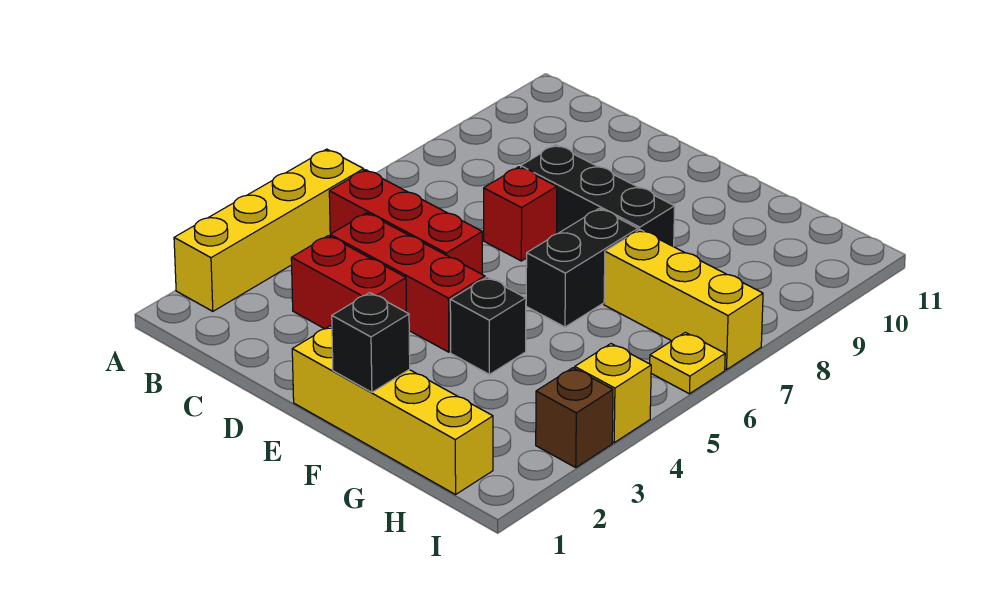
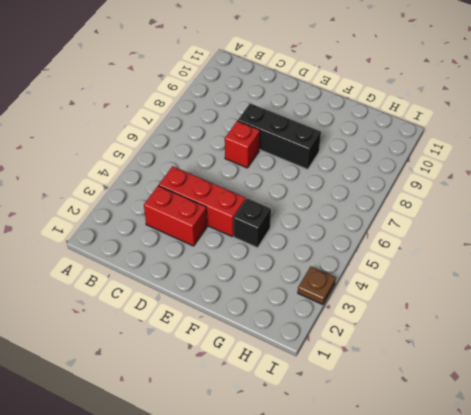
brown 1x1 plate [298,266,336,305] -> brown 1x1 brick [536,368,613,467]
none -> yellow 1x4 brick [174,149,364,311]
none -> red 1x3 brick [329,170,482,274]
none -> yellow 1x4 brick [292,326,493,495]

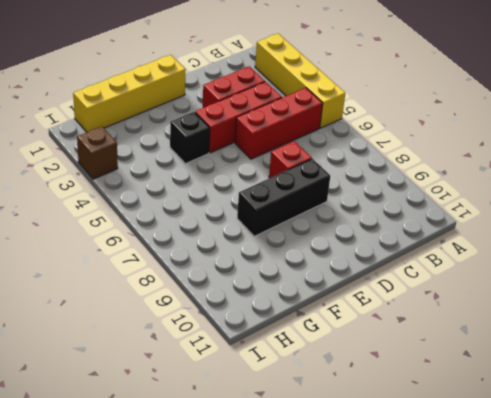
none -> black 1x2 brick [526,208,638,327]
none -> yellow 1x3 brick [604,230,763,370]
none -> yellow 1x1 brick [575,344,651,443]

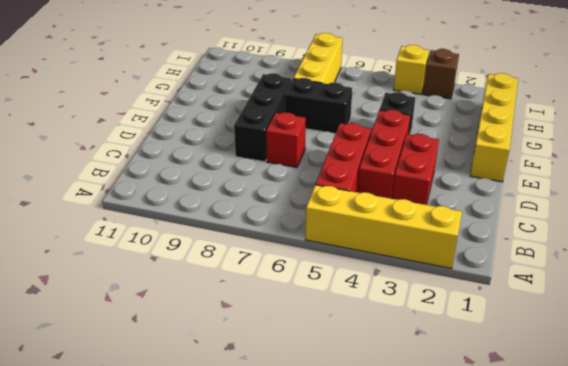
none -> yellow 1x1 plate [650,332,725,394]
none -> black 1x1 brick [332,293,410,392]

